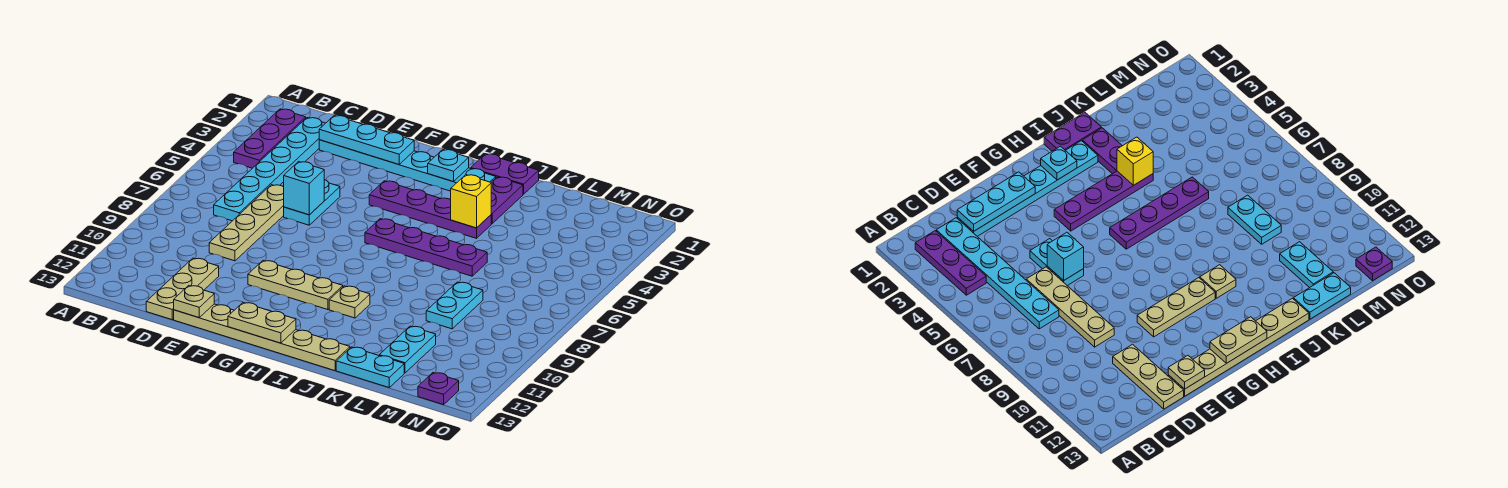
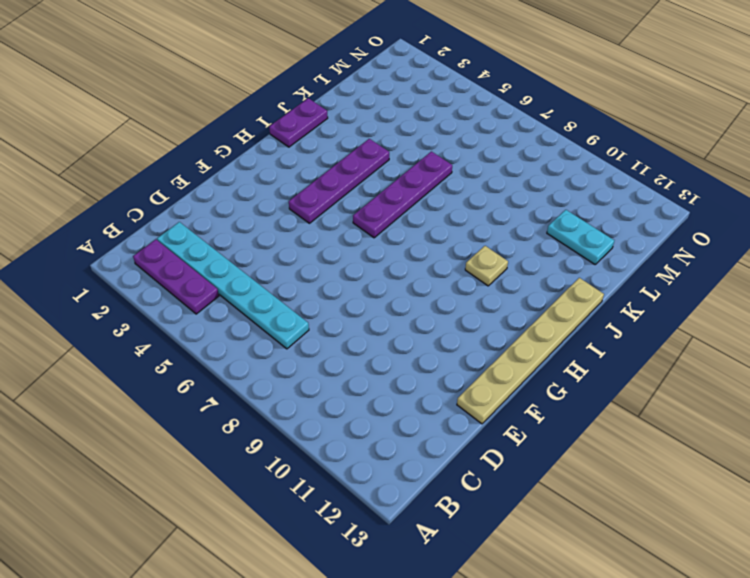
none -> cyan 1x6 plate [319,140,496,191]
none -> tan 1x4 plate [209,185,284,261]
none -> tan 1x3 plate [146,258,219,320]

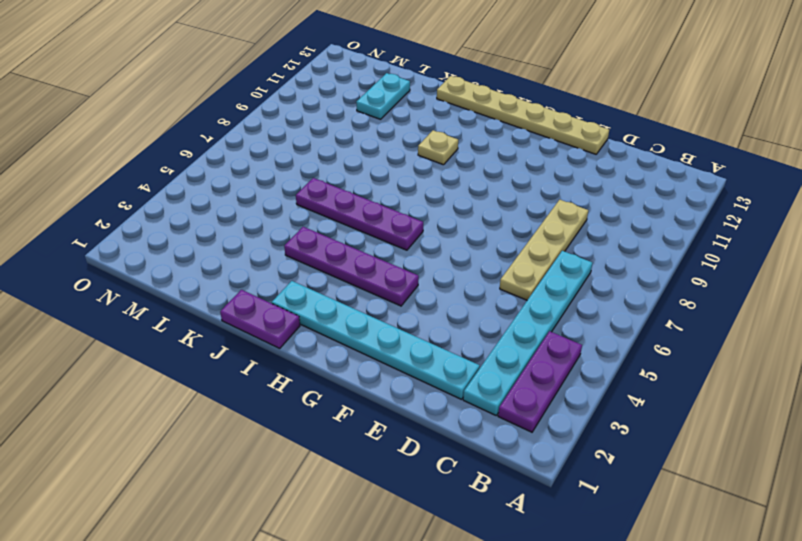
none -> tan 1x3 plate [146,258,219,320]
none -> cyan 1x2 plate [284,180,340,225]
none -> tan 1x3 plate [248,261,343,310]

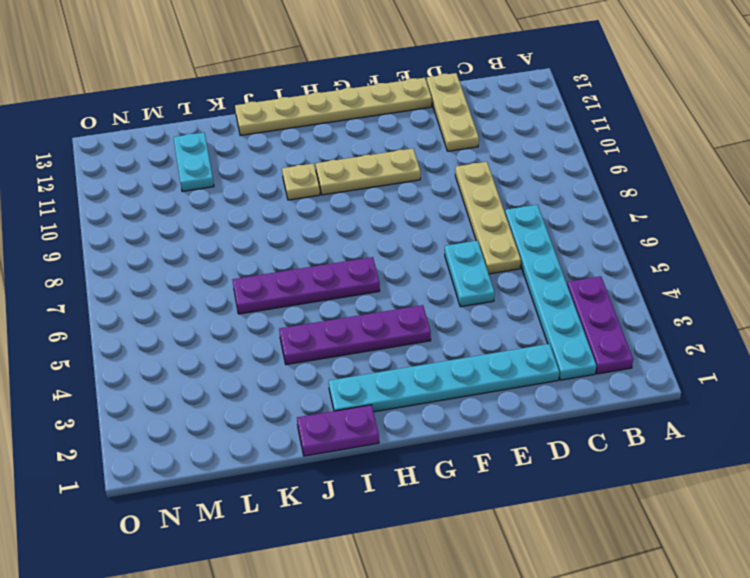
none -> purple 1x2 plate [491,177,523,224]
none -> cyan 1x2 plate [336,347,404,387]
none -> cyan 1x2 plate [426,282,483,329]

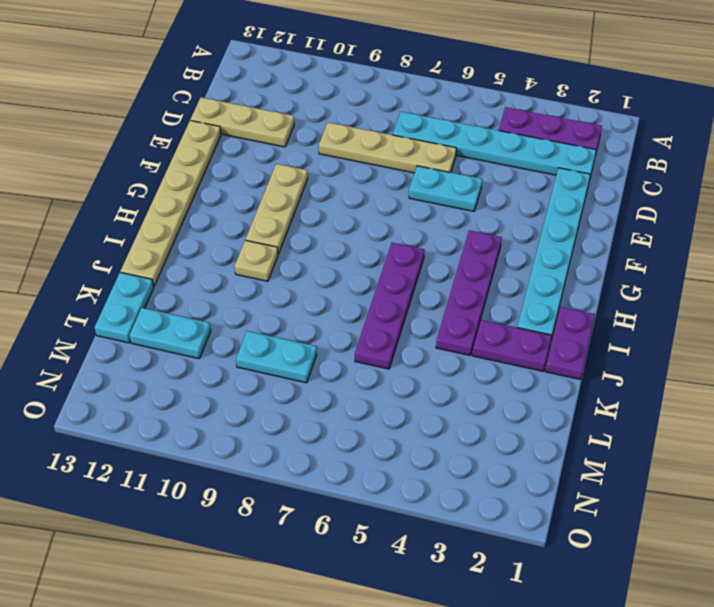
none -> purple 1x1 plate [418,373,459,405]
none -> cyan 1x3 plate [319,115,414,164]
none -> cyan 1x1 brick [283,162,324,215]

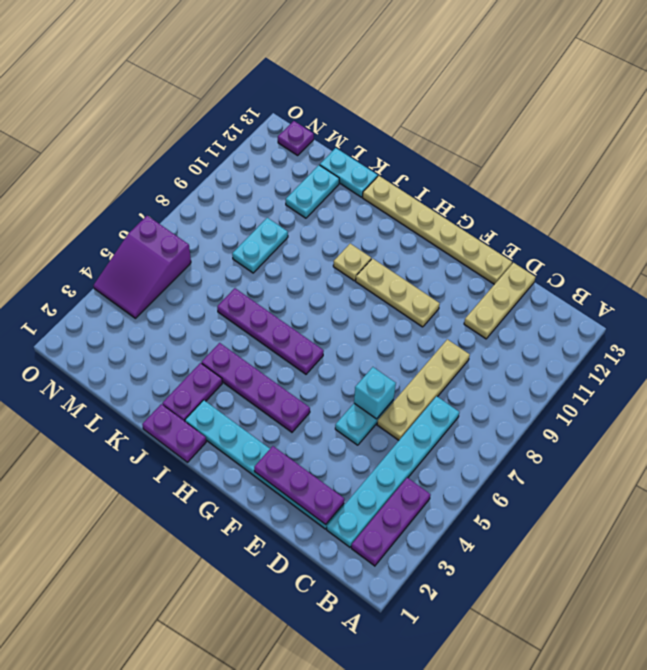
purple 1x3 plate [254,446,344,525] -> cyan 1x3 plate [319,115,414,164]
purple 2x3 slope [94,216,191,318] -> none
none -> tan 1x1 plate [174,285,214,318]
none -> tan 1x2 plate [228,303,296,343]
none -> cyan 1x1 plate [428,150,469,181]

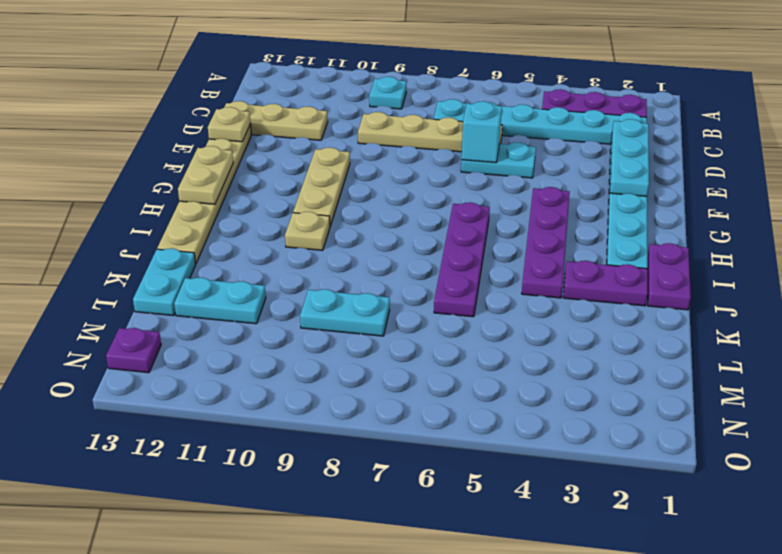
cyan 1x1 plate [369,77,406,109] -> cyan 1x1 plate moved to [428,150,469,181]
none -> yellow 1x1 brick [450,175,491,228]

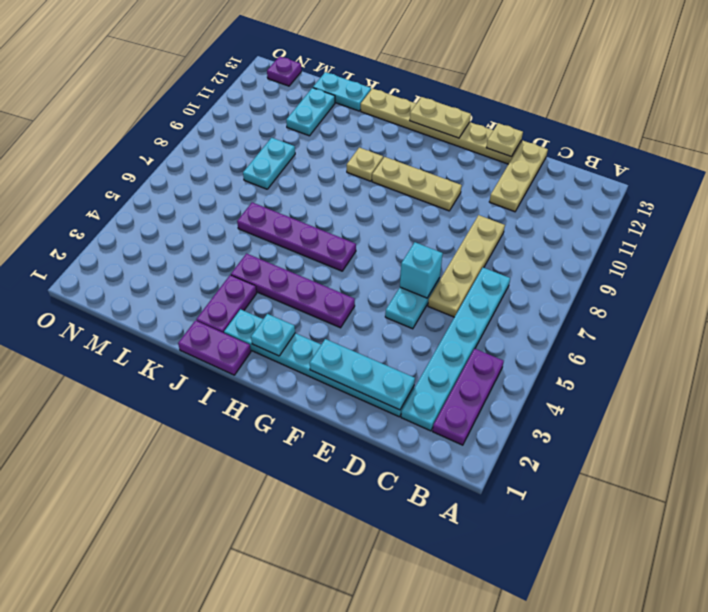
none -> yellow 1x1 brick [450,175,491,228]

